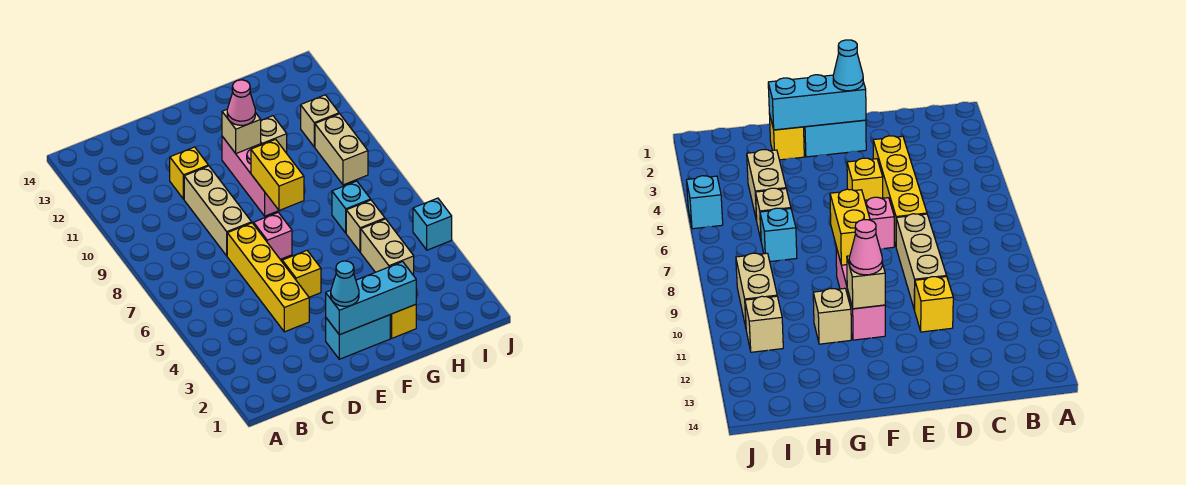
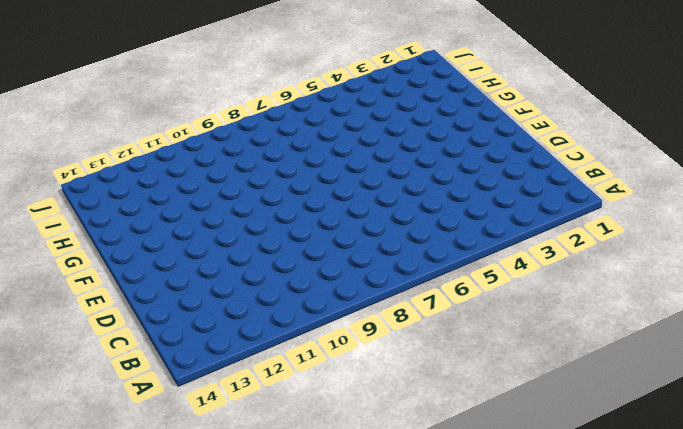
none -> yellow 1x4 brick [227,223,309,332]
none -> tan 1x3 brick [184,166,252,256]
none -> yellow 1x1 brick [170,147,208,199]

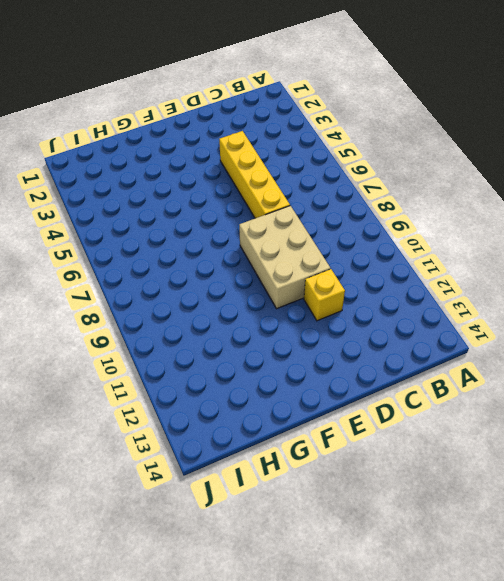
tan 2x3 brick [239,206,330,309] -> tan 1x3 brick [184,166,252,256]
none -> cyan 1x2 brick [326,315,390,359]
none -> yellow 1x1 brick [282,251,321,297]
none -> pink 1x1 brick [254,212,292,259]

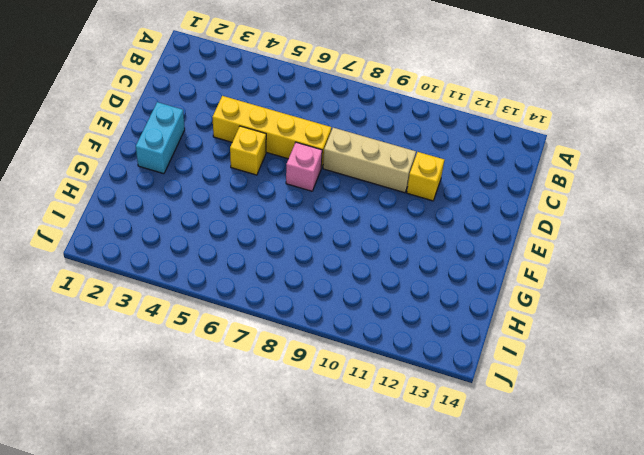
none -> pink 1x3 brick [222,136,279,216]
none -> yellow 1x1 brick [390,304,416,338]
none -> tan 1x1 brick [261,116,287,153]

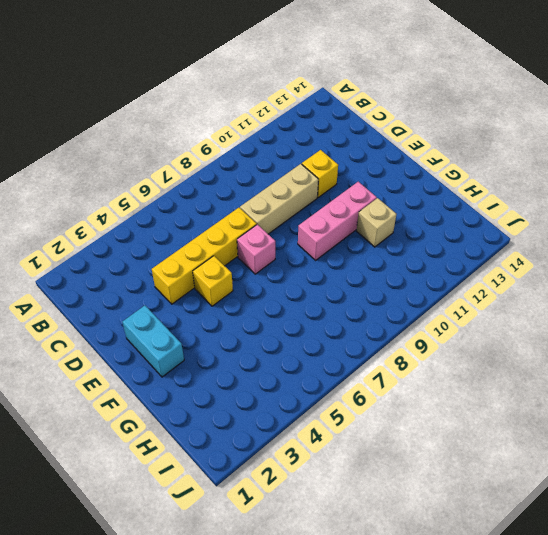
none -> yellow 1x1 brick [390,304,416,338]
none -> tan 1x2 brick [361,219,414,276]
none -> tan 1x1 brick [346,200,385,252]

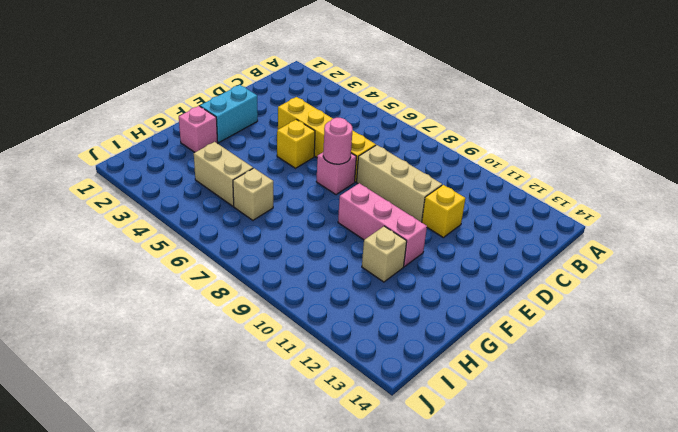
pink 1x1 round brick [323,118,353,164] -> none
pink 1x1 brick [179,106,218,152] -> yellow 1x1 brick [390,304,416,338]
none -> cyan 1x1 brick [332,181,371,233]
none -> tan 1x2 brick [315,114,368,185]
none -> tan 1x1 brick [301,95,339,147]

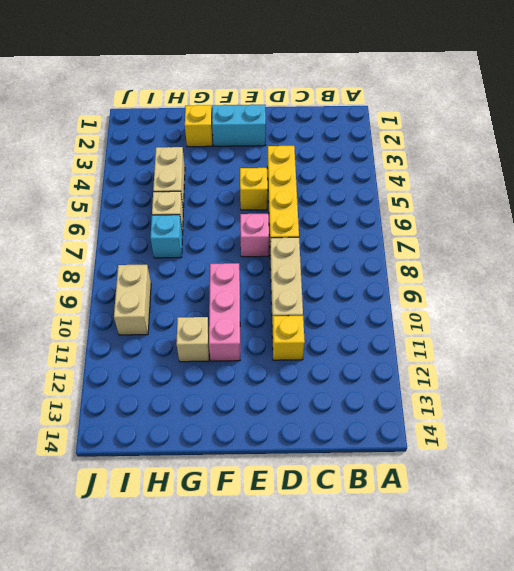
none -> tan 1x1 brick [301,95,339,147]
none -> cyan 1x1 brick [413,198,452,250]
none -> cyan 1x3 brick [326,262,416,335]

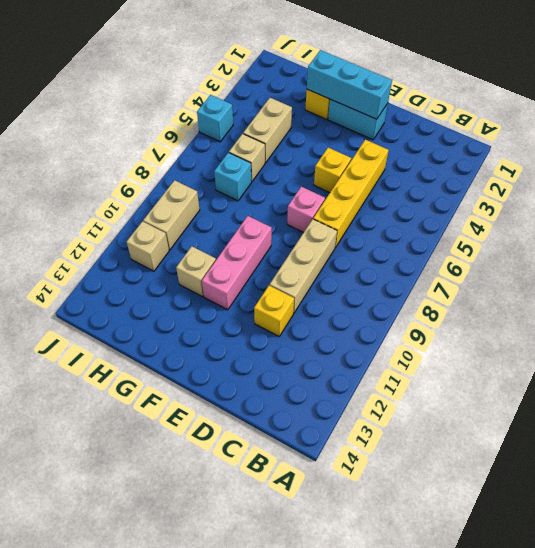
none -> yellow 1x2 brick [251,139,304,210]
none -> tan 1x1 brick [222,110,261,153]
none -> cyan 1x1 cone [331,261,359,306]

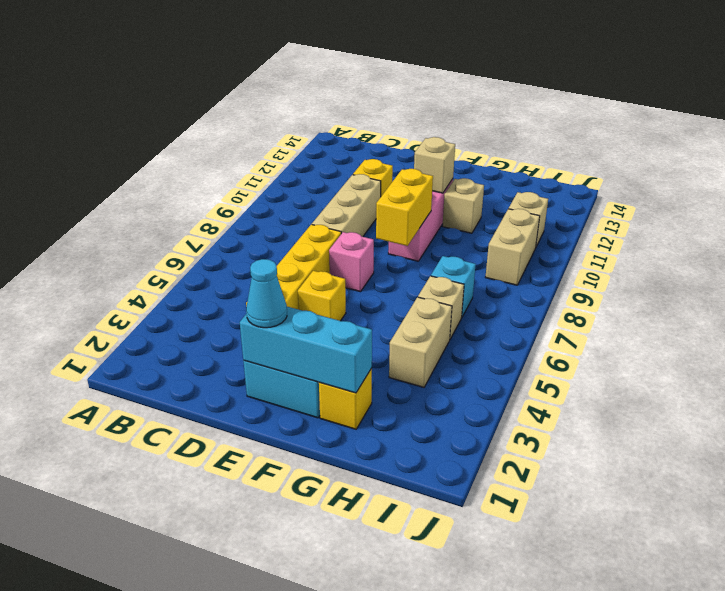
none -> cyan 1x1 brick [413,198,452,250]
none -> pink 1x1 cone [227,80,255,125]

